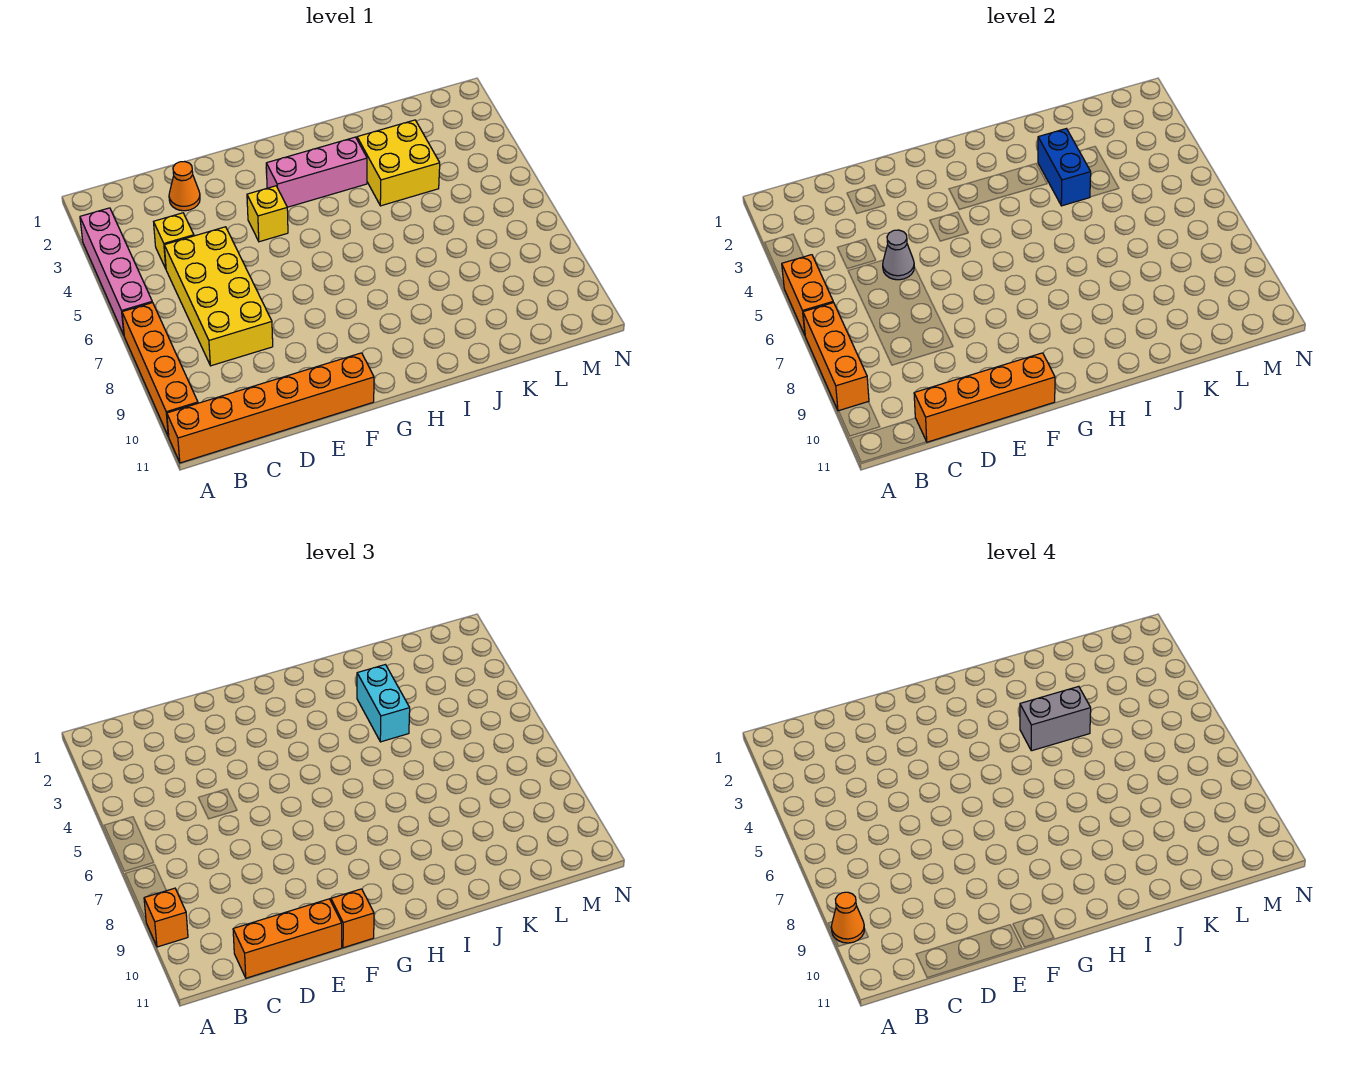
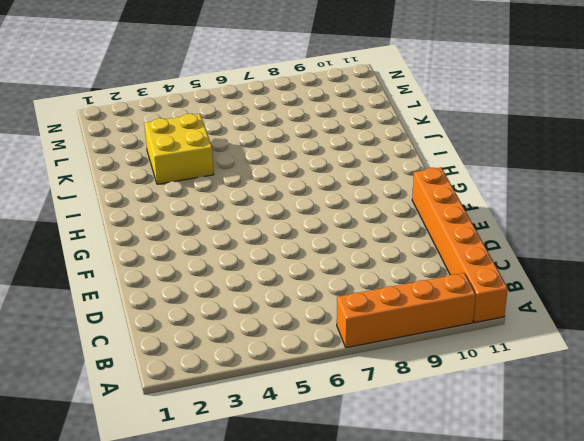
none -> pink 1x4 brick [80,208,152,335]
none -> yellow 1x1 brick [154,213,194,268]
none -> yellow 2x4 brick [164,227,273,366]

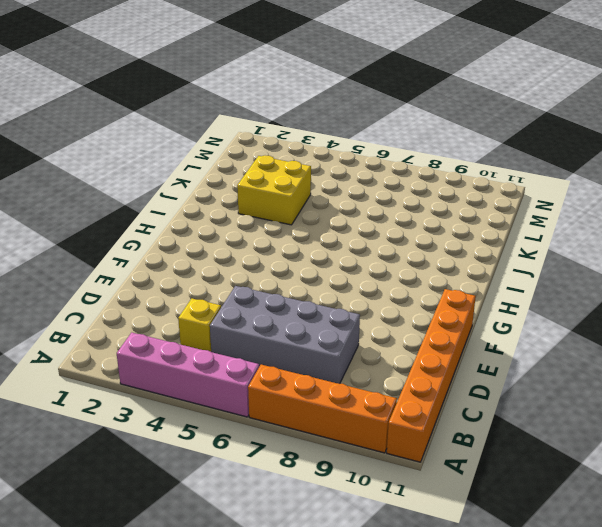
grey 2x4 brick [210,286,360,384] -> yellow 2x4 brick [164,227,273,366]
none -> orange 1x1 cone [169,162,200,211]
none -> yellow 1x1 brick [247,186,288,242]
none -> pink 1x3 brick [266,137,367,207]

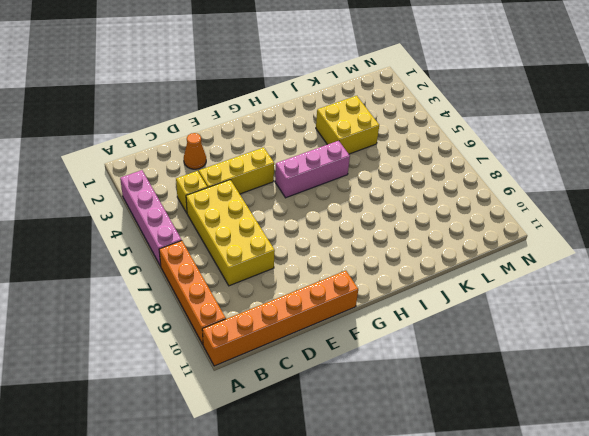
yellow 1x3 brick [199,147,274,194] -> yellow 1x1 brick [247,186,288,242]
pink 1x3 brick [275,141,350,198] -> pink 1x3 brick moved to [266,137,367,207]
none -> orange 1x2 brick [782,255,833,335]
none -> orange 1x3 brick [803,303,869,411]
none -> orange 1x4 brick [914,353,1055,442]

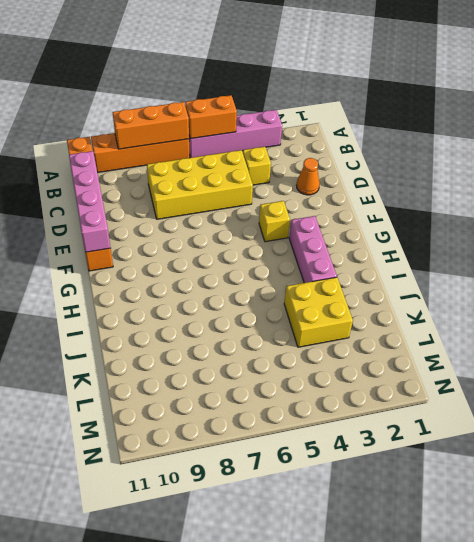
pink 1x4 brick [69,151,110,252] -> orange 1x4 brick [914,353,1055,442]
none -> grey 1x1 cone [883,230,914,280]
none -> blue 1x2 brick [1038,129,1091,206]
none -> orange 1x1 brick [144,888,188,947]

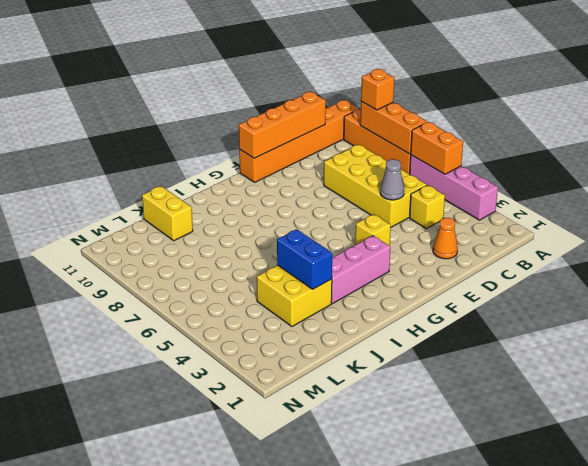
yellow 1x2 brick [142,186,193,241] -> none
none -> orange 1x3 brick [233,899,342,978]
none -> orange 1x1 brick [331,889,374,948]
none -> cyan 1x2 brick [357,665,410,742]

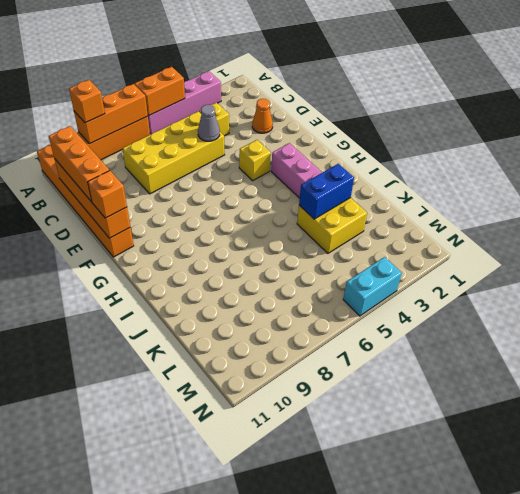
cyan 1x2 brick [343,257,402,316] -> cyan 1x2 brick moved to [357,665,410,742]
none -> orange 1x1 cone [831,892,864,943]
none -> grey 1x2 brick [1020,686,1091,751]

